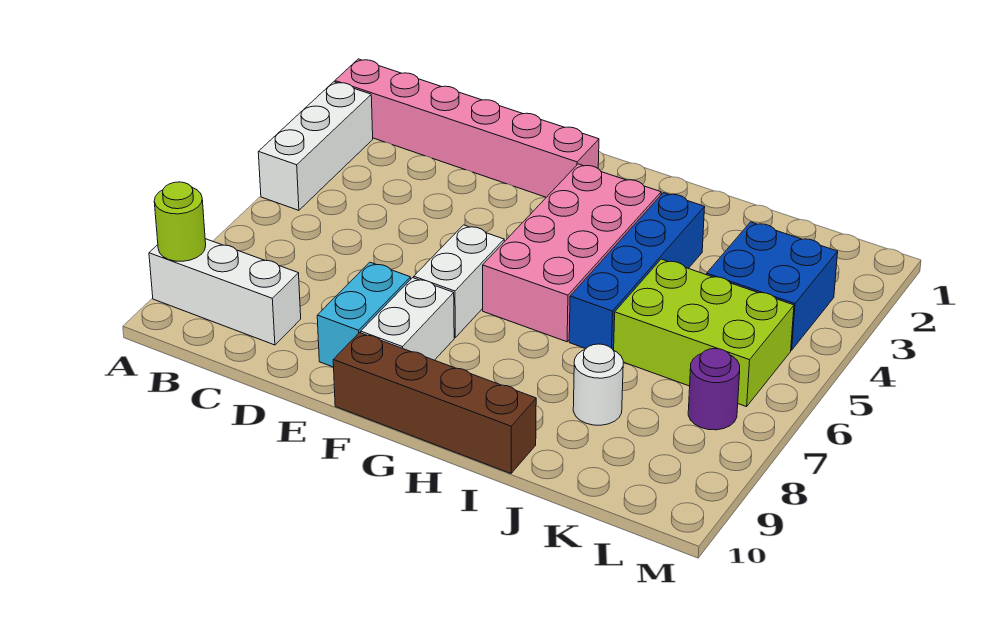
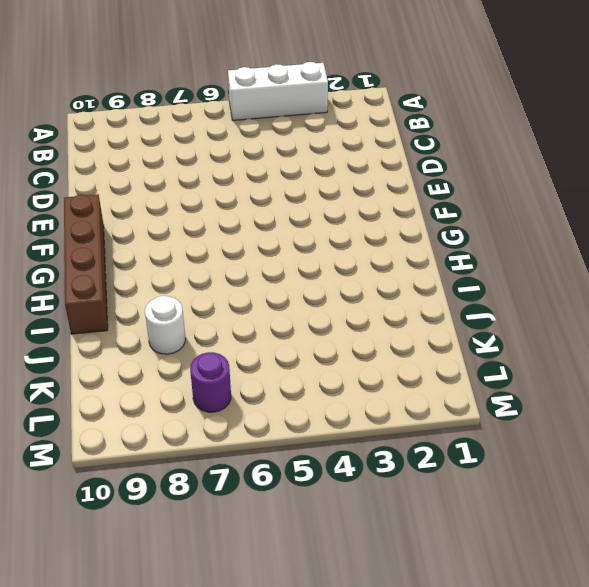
none -> pink 1x6 brick [335,59,599,197]
none -> white 1x3 brick [149,239,301,345]
none -> cyan 1x2 brick [317,262,411,367]

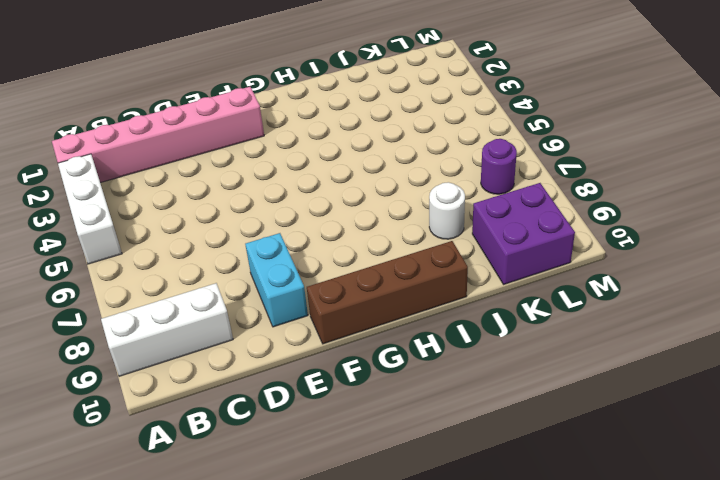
purple 2x2 brick [472,183,575,284] -> none
none -> white 1x2 brick [414,225,504,337]
none -> white 1x2 brick [361,278,454,360]
none -> pink 2x4 brick [483,164,661,342]

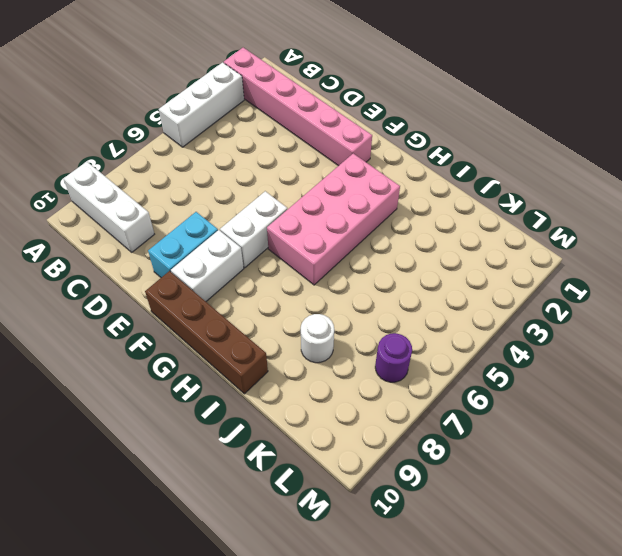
none -> blue 1x4 brick [569,193,705,350]
none -> lime 2x3 brick [614,259,794,407]
none -> blue 2x2 brick [707,222,838,350]

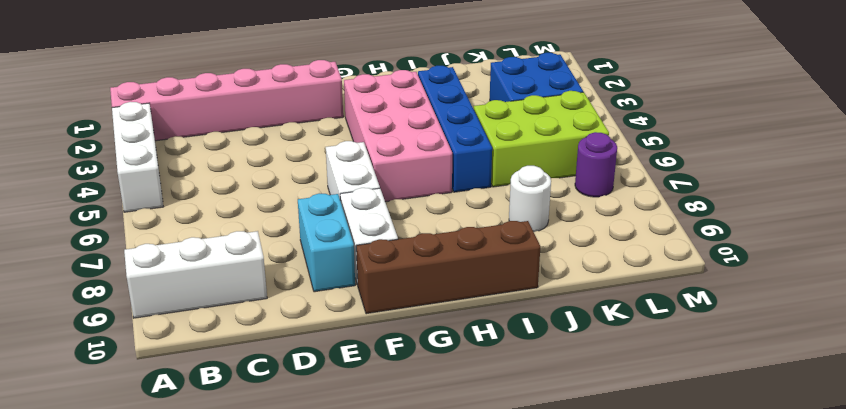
none -> lime 1x1 round brick [154,182,206,261]

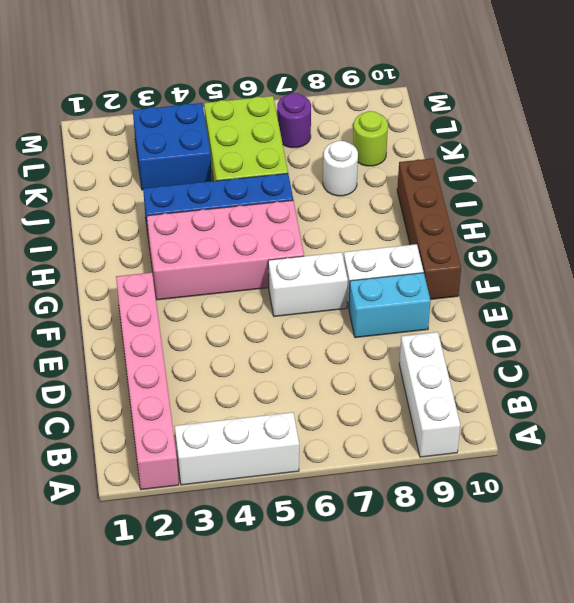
lime 1x1 round brick [353,111,388,166] -> lime 1x1 round brick moved to [154,182,206,261]

